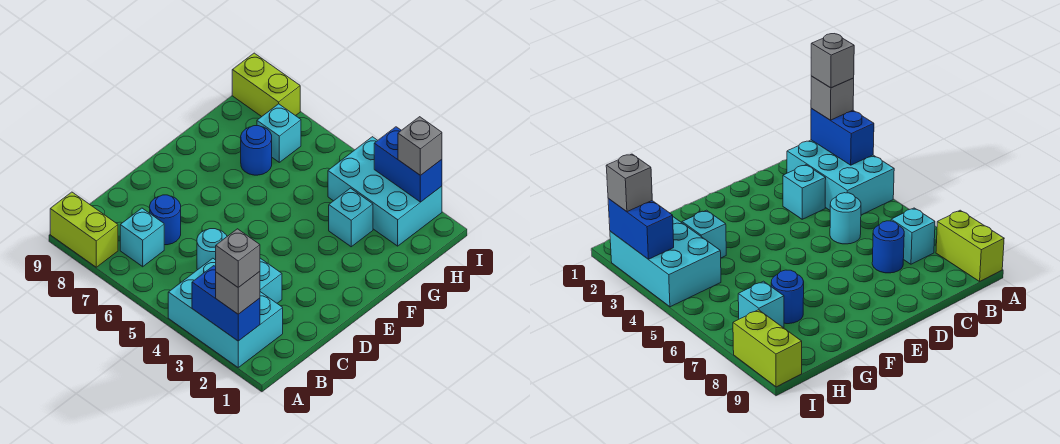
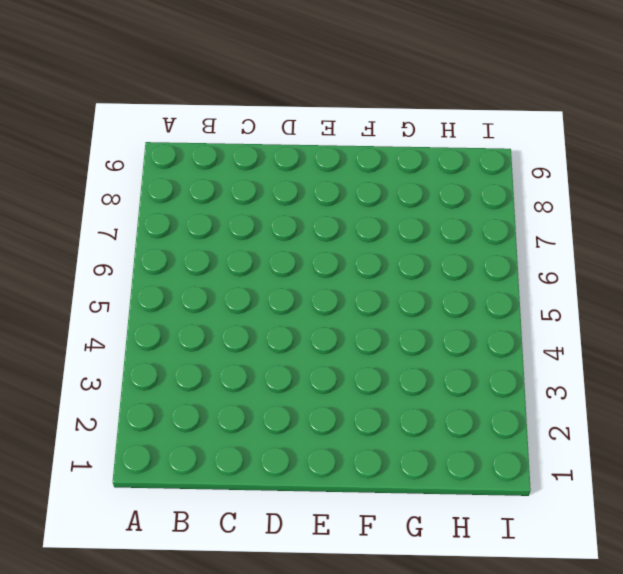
none -> cyan 2x3 brick [168,258,283,367]
none -> lime 1x2 brick [50,192,118,267]
none -> cyan 1x1 brick [120,208,164,267]

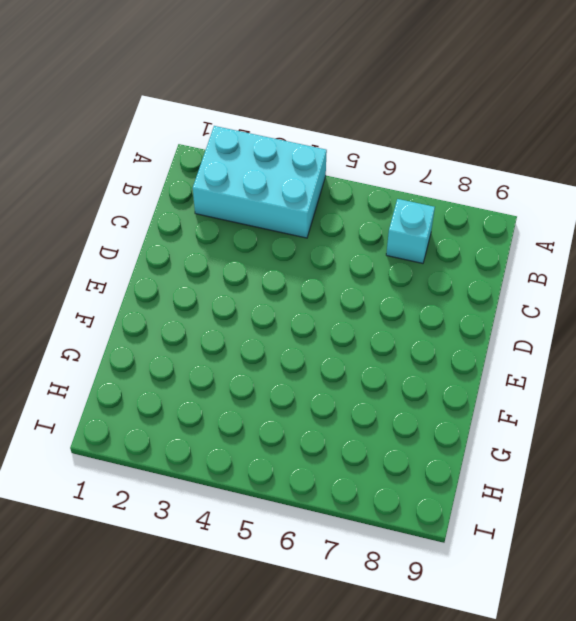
none -> lime 1x2 brick [50,192,118,267]
none -> cyan 1x1 brick [260,258,282,303]
none -> cyan 1x1 round brick [197,229,227,270]

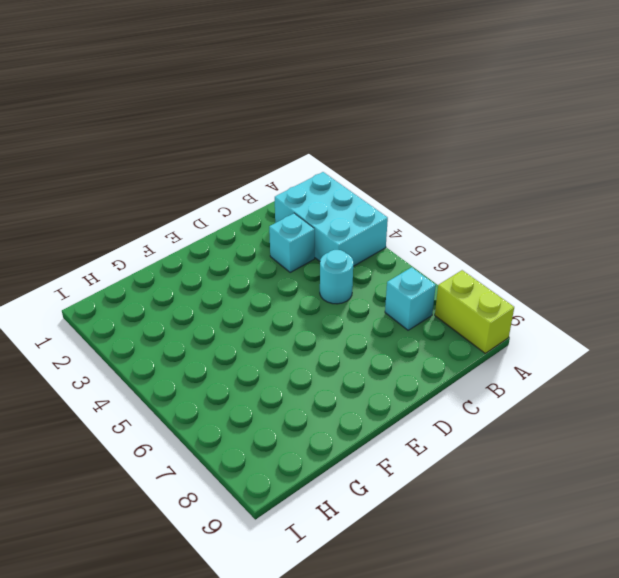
none -> blue 1x1 round brick [150,195,181,245]
none -> cyan 1x1 brick [329,188,373,247]
none -> blue 1x1 round brick [241,126,272,175]

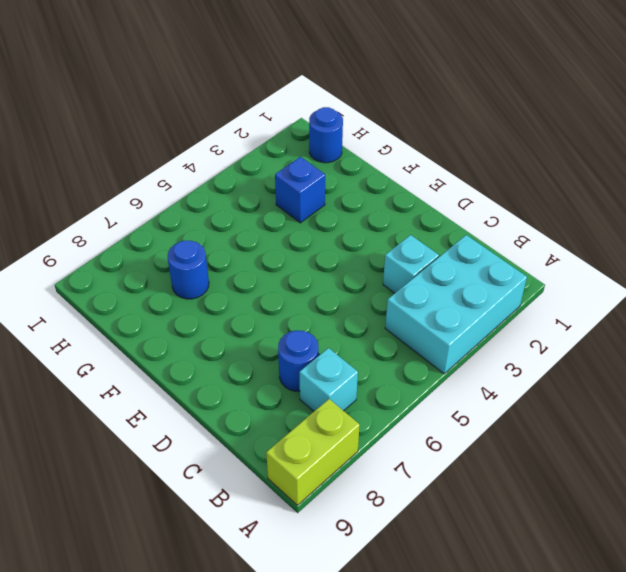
blue 1x1 brick [275,157,325,223] -> cyan 1x1 brick [329,188,373,247]
blue 1x1 round brick [309,107,343,163] -> none
none -> cyan 1x1 round brick [197,229,227,270]
none -> cyan 2x3 brick [328,137,442,246]
none -> cyan 1x1 brick [257,104,301,162]

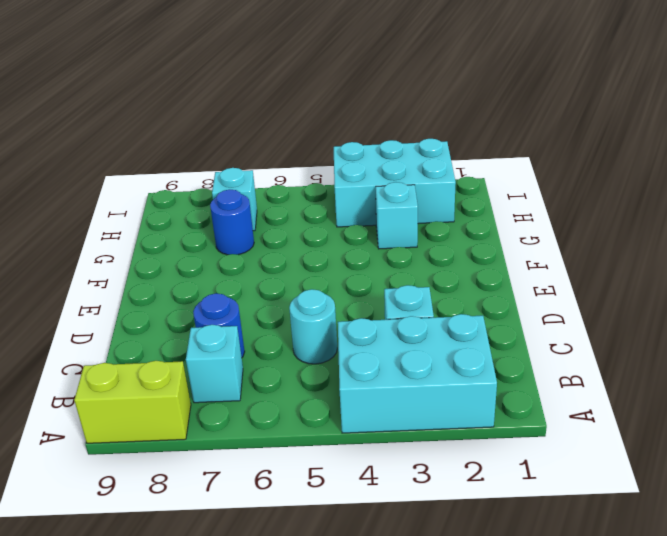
none -> lime 1x2 brick [232,53,300,117]
none -> blue 1x2 brick [192,266,260,341]
none -> blue 1x2 brick [374,127,442,202]

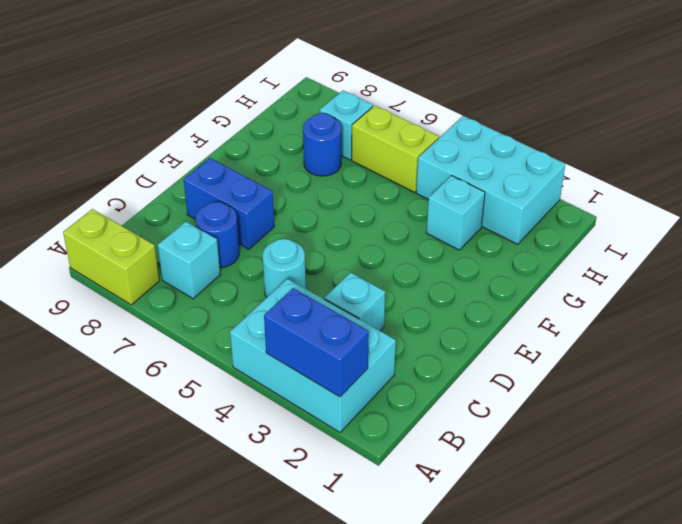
blue 1x2 brick [184,158,274,249] -> blue 1x2 brick moved to [374,127,442,202]
lime 1x2 brick [352,105,439,192] -> lime 1x2 brick moved to [232,53,300,117]
none -> grey 1x1 brick [216,272,260,314]
none -> grey 1x1 brick [398,117,442,175]
none -> grey 1x1 brick [216,229,260,287]

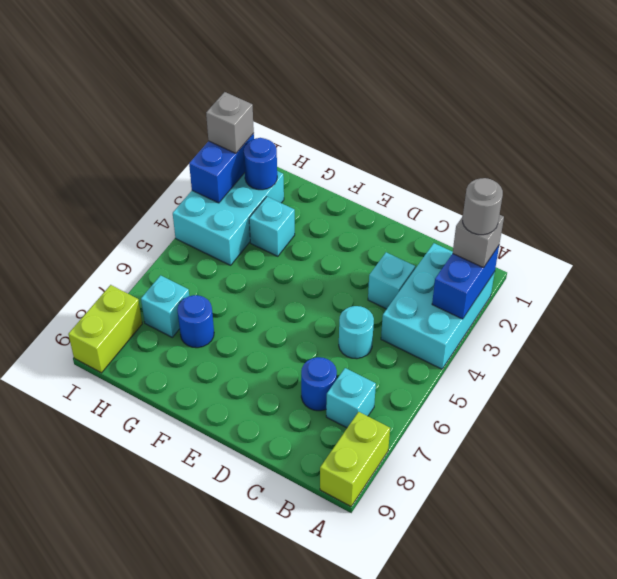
grey 1x1 round brick [463,178,503,235] -> grey 1x1 brick [216,229,260,287]
blue 1x1 round brick [244,138,277,190] -> none

